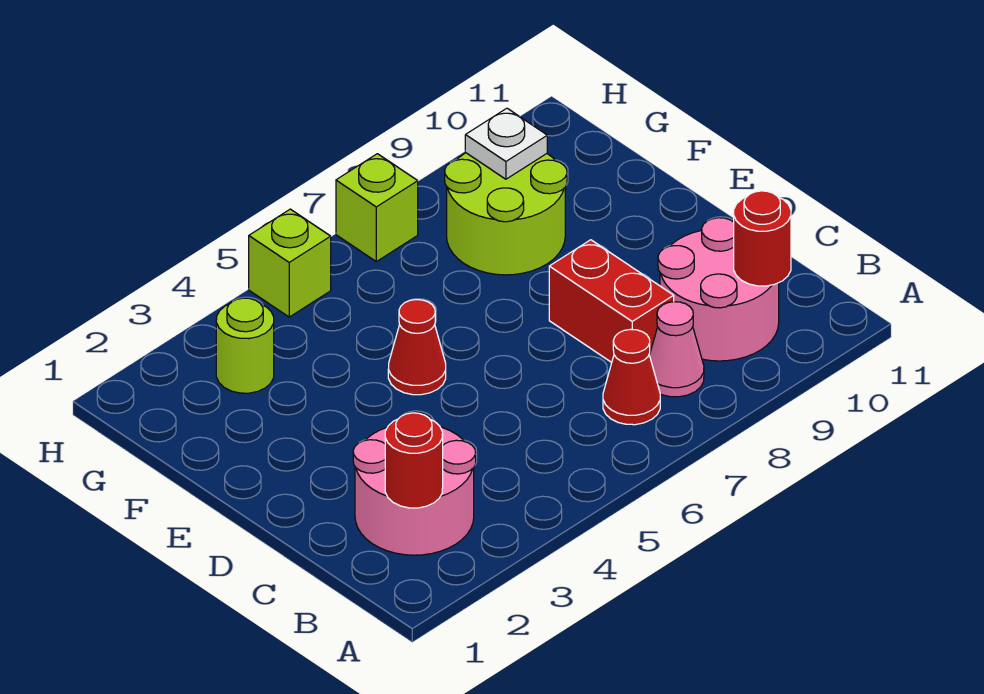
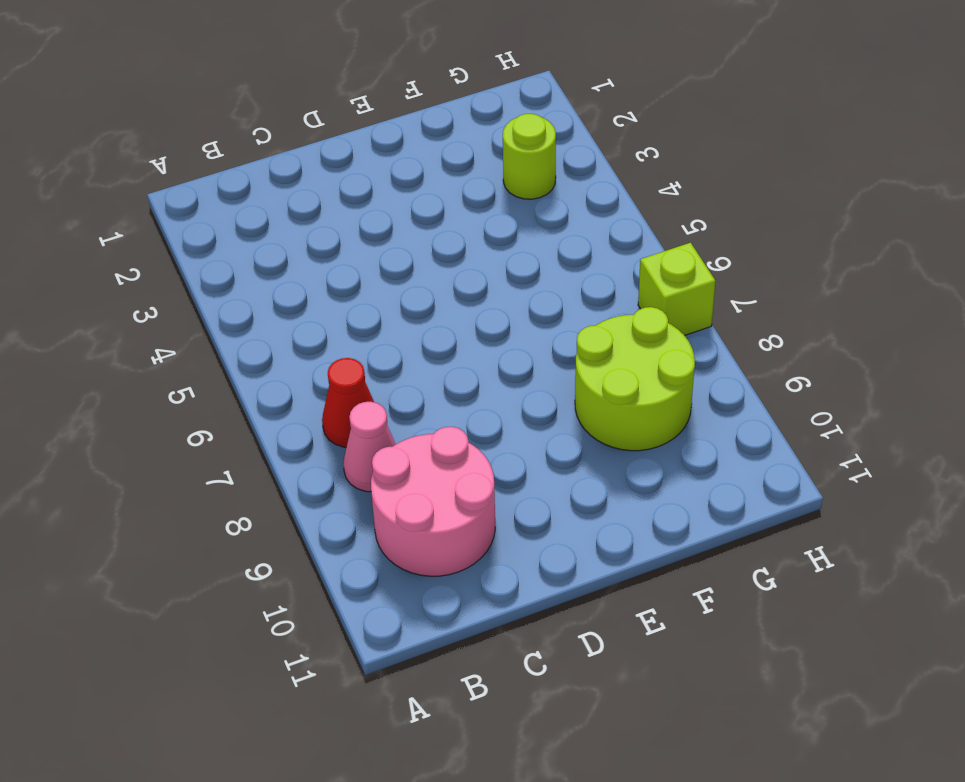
none -> pink 2x2 round brick [353,412,476,555]
none -> red 1x2 brick [549,240,674,362]
none -> red 1x1 cone [388,300,446,395]

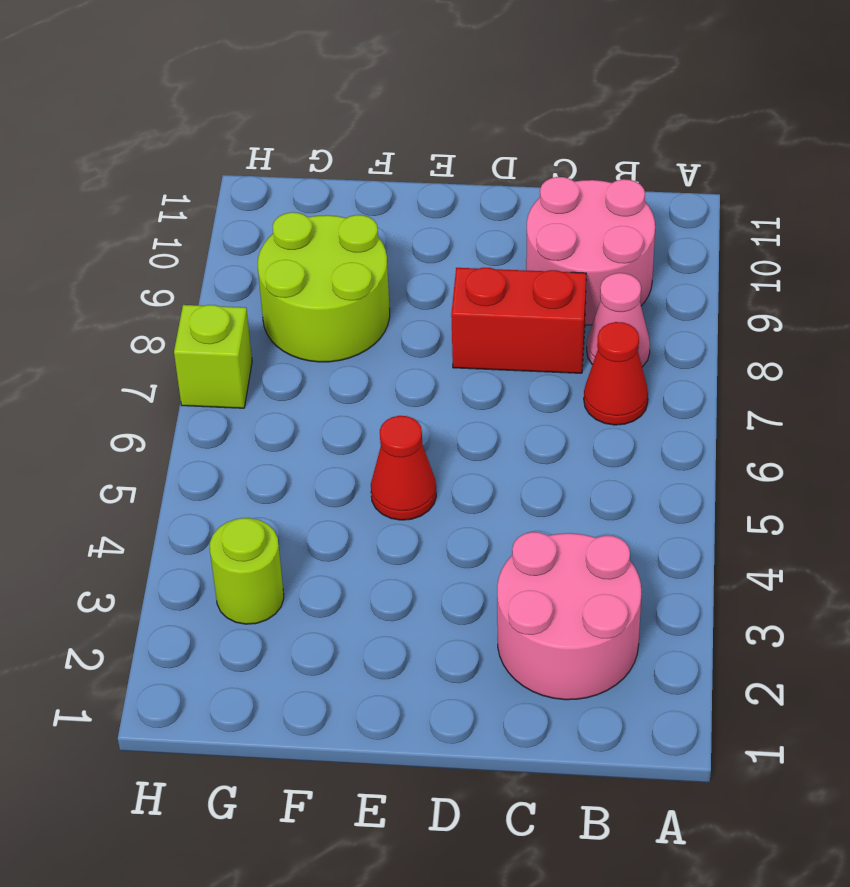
none -> lime 1x1 brick [249,209,331,317]
none -> red 1x1 round brick [385,413,443,508]
none -> red 1x1 round brick [734,191,791,286]

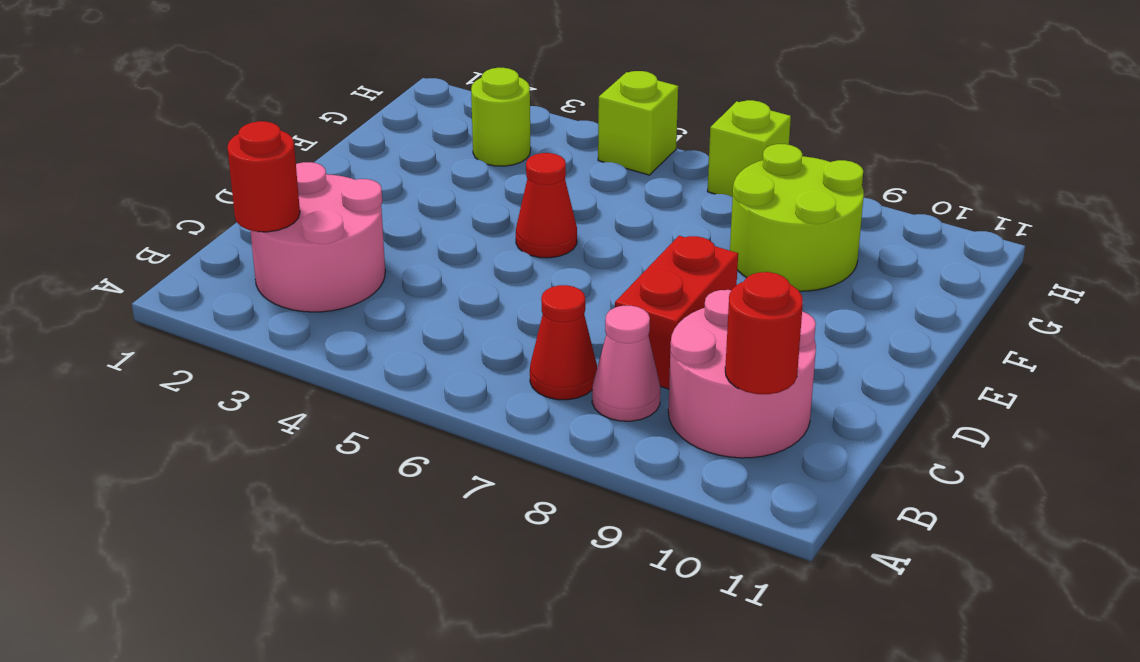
none -> white 1x1 plate [465,108,547,179]

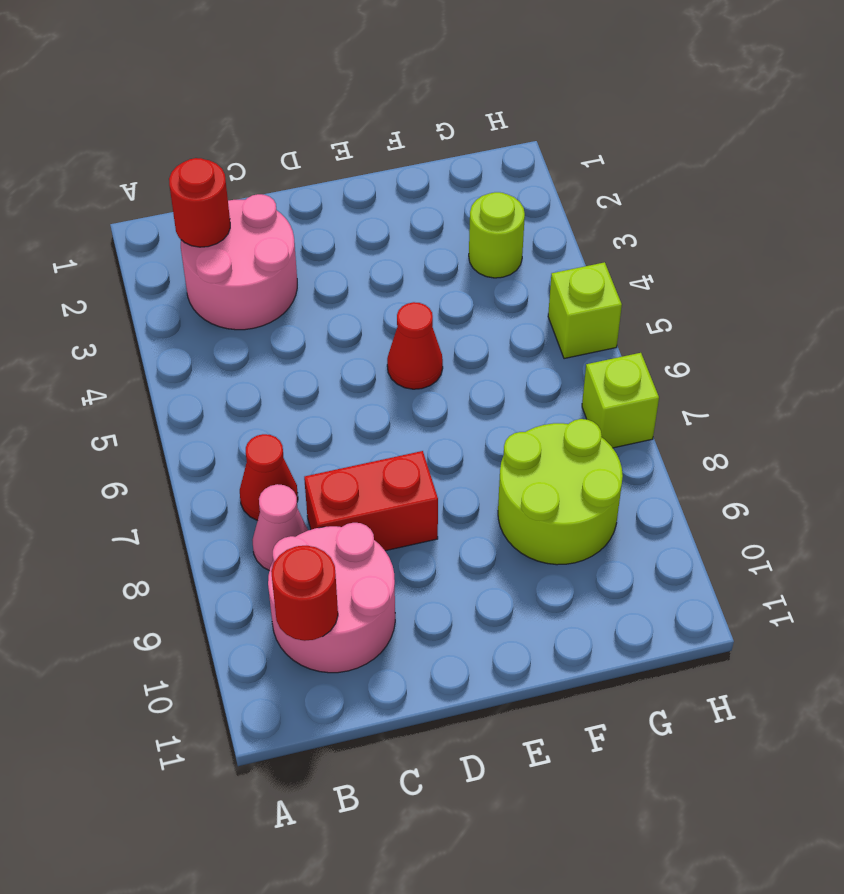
none -> white 1x1 plate [465,108,547,179]

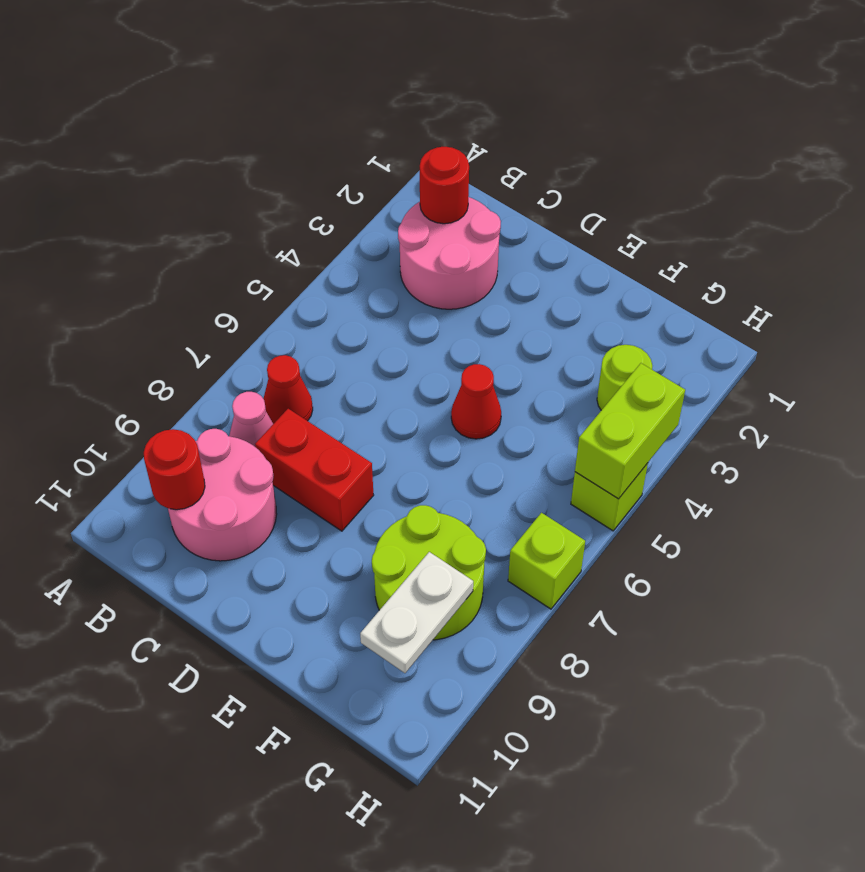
white 1x2 plate [360,552,473,673] -> white 1x1 plate [465,108,547,179]
lime 1x2 brick [575,363,685,499] -> none

